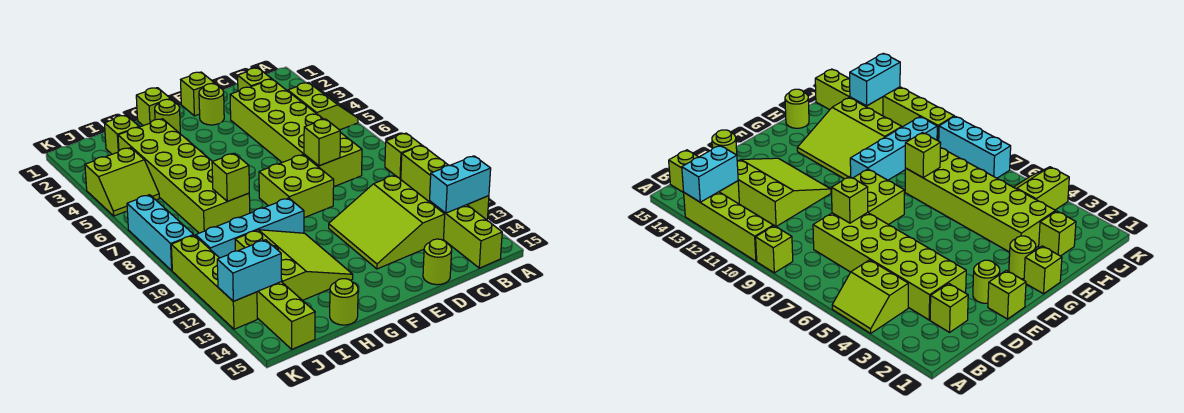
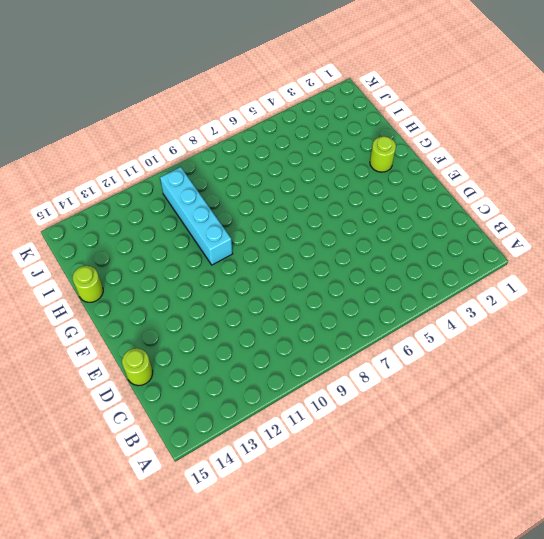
none -> lime 2x2 slope [288,83,358,130]
none -> lime 1x1 brick [385,133,422,179]
none -> lime 1x4 brick [401,145,489,220]

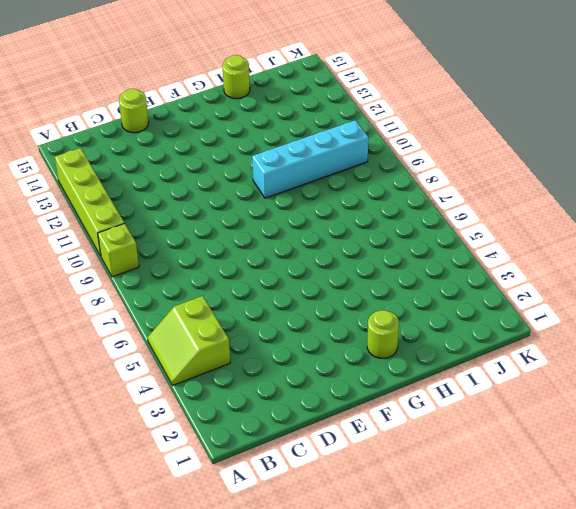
none -> lime 1x3 brick [430,201,502,268]
none -> lime 1x1 brick [238,68,271,91]
none -> lime 2x6 brick [230,79,362,187]

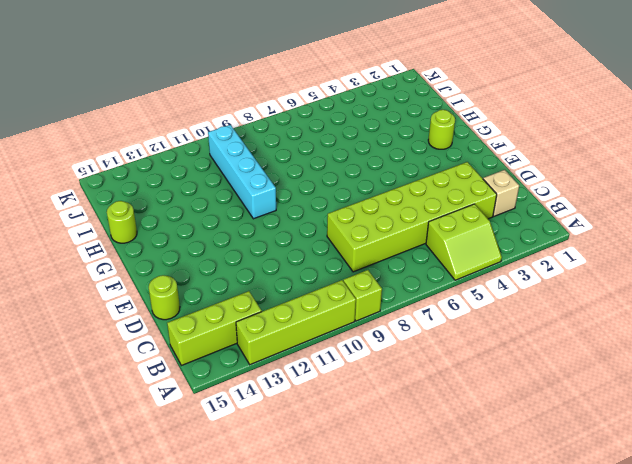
tan 1x1 brick [483,170,519,216] -> lime 1x1 brick [238,68,271,91]
none -> lime 3x3 slope [329,175,445,269]
none -> lime 1x1 brick [181,72,214,116]
none -> lime 1x1 round brick [199,84,224,125]

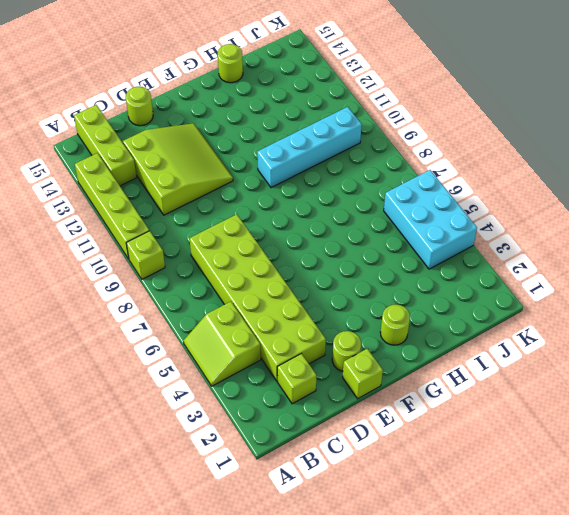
cyan 2x3 brick [384,170,477,269] -> lime 2x2 slope [85,148,159,216]
none -> lime 2x2 brick [259,155,334,218]
none -> lime 1x1 brick [136,88,170,126]
none -> lime 3x3 slope [235,230,353,300]

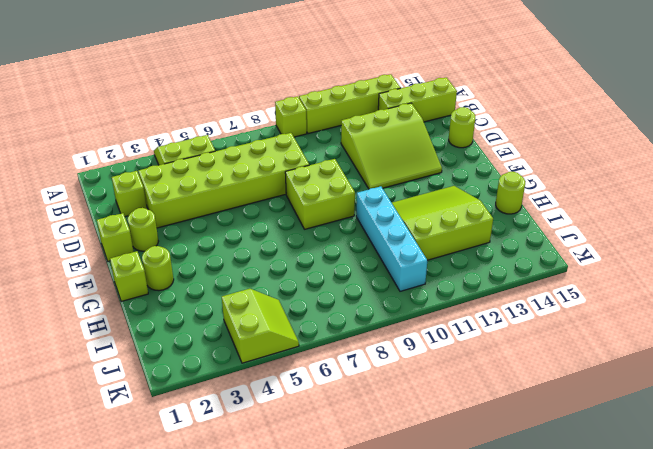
none -> lime 2x6 brick [118,119,250,233]
none -> lime 1x1 brick [105,115,139,154]
none -> lime 1x3 brick [257,282,315,349]

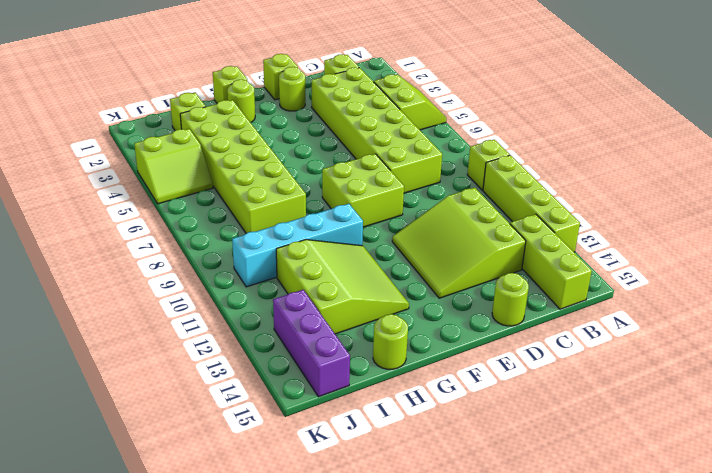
purple 1x3 brick [273,290,350,397] -> lime 1x3 brick [257,282,315,349]
none -> cyan 1x3 brick [127,195,194,270]
none -> lime 1x4 brick [171,235,257,329]
none -> cyan 1x2 brick [430,156,491,213]

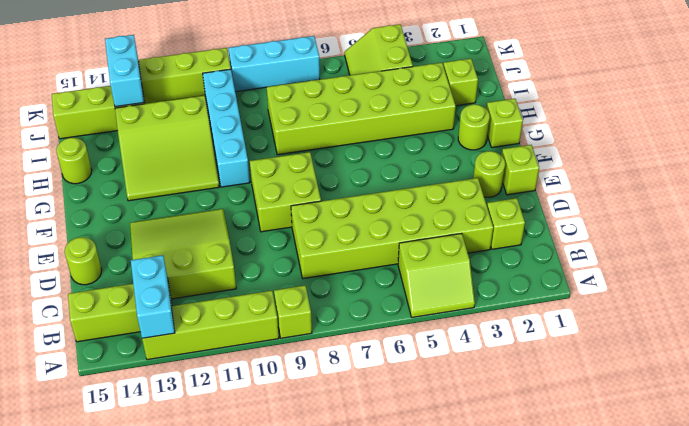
none -> lime 1x1 brick [304,119,340,166]
none -> lime 1x1 brick [212,153,249,201]

